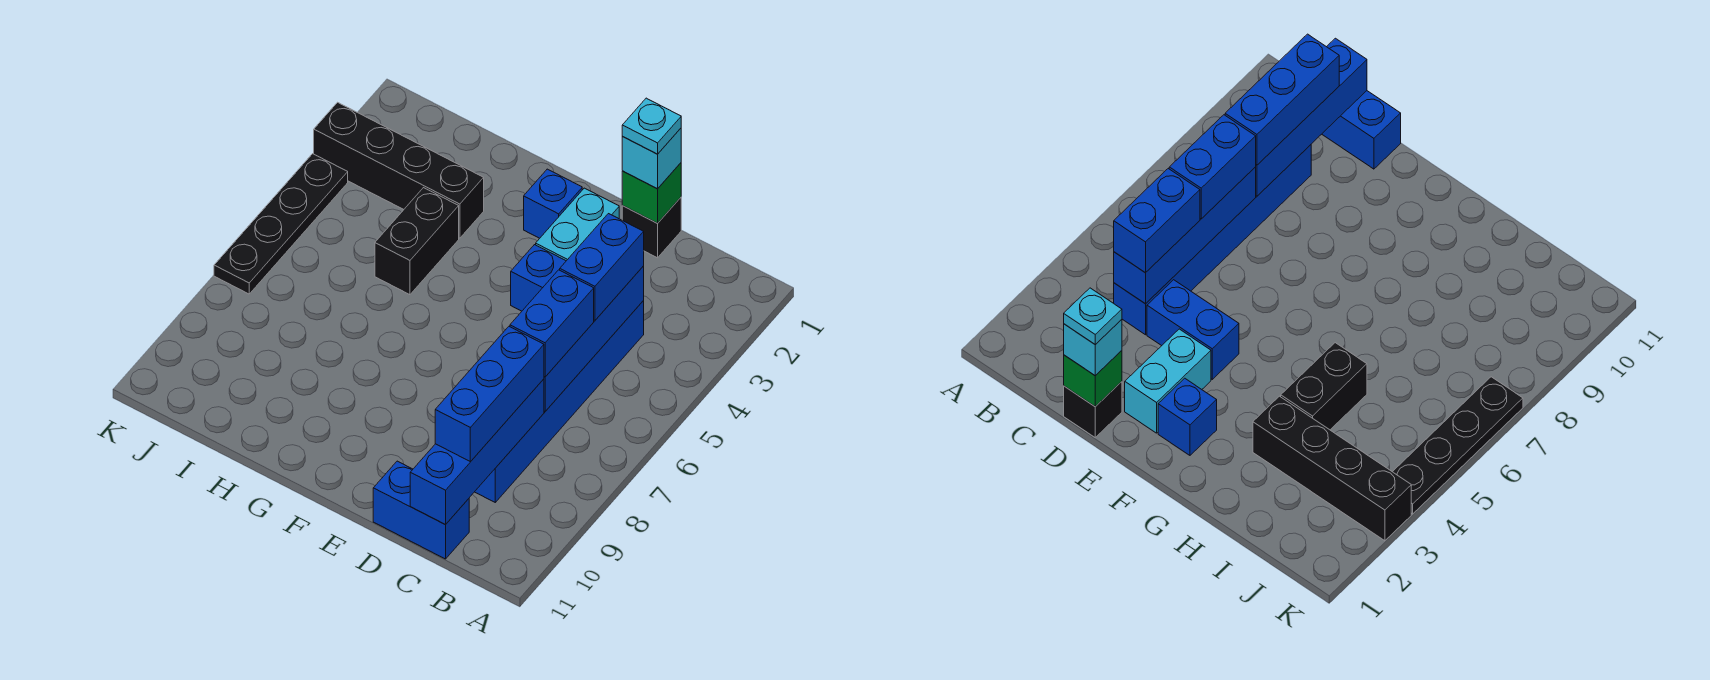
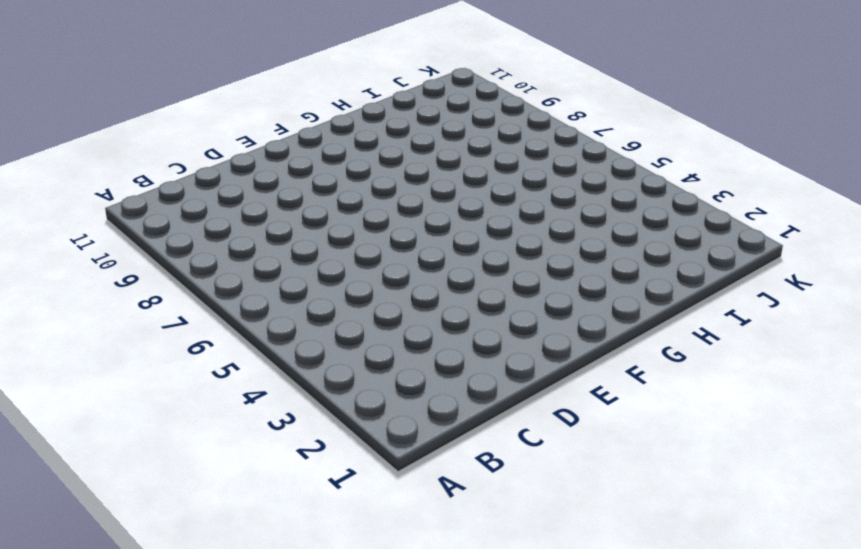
none -> blue 1x6 brick [475,301,644,502]
none -> blue 1x2 brick [373,461,469,559]
none -> black 1x1 brick [622,198,681,258]

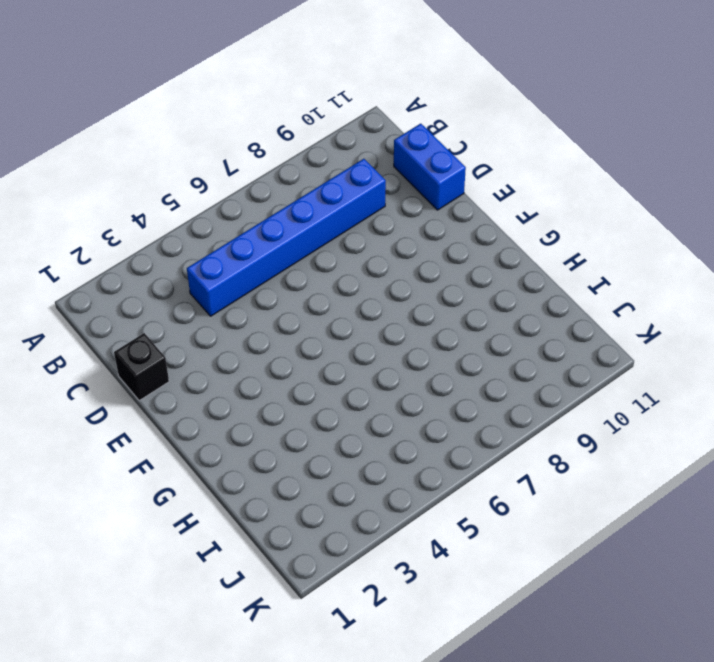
none -> blue 1x2 brick [511,245,566,311]
none -> cyan 1x2 brick [536,188,619,261]
none -> blue 1x1 brick [524,169,582,238]

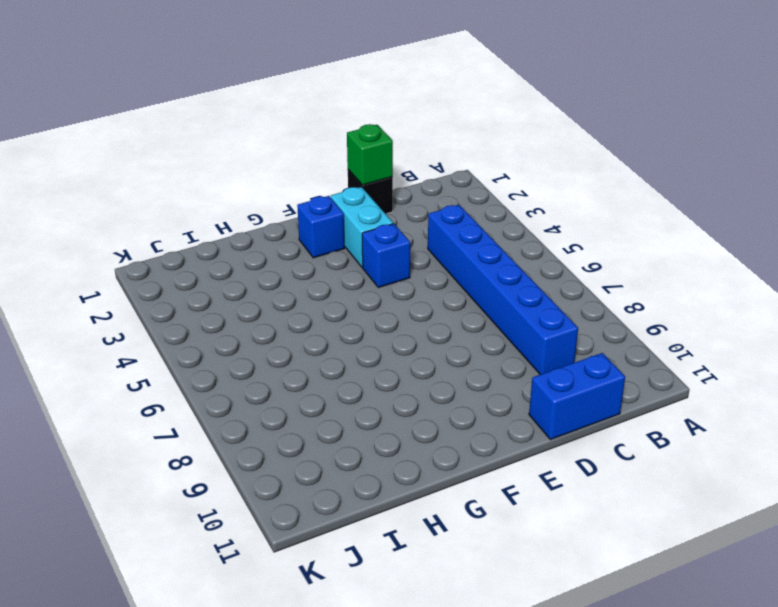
blue 1x1 brick [362,224,410,288] -> blue 1x2 brick [511,245,566,311]
none -> black 1x4 brick [314,102,484,238]
none -> black 1x2 brick [375,188,459,295]
none -> black 1x4 plate [214,154,348,294]

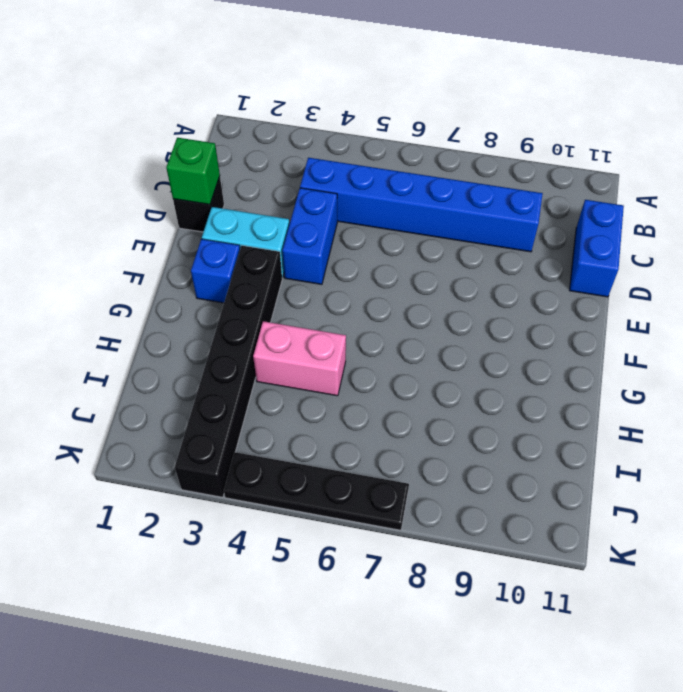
black 1x6 brick [175,246,282,497] -> black 1x4 brick [314,102,484,238]
pink 1x2 brick [253,321,346,396] -> black 1x2 brick [375,188,459,295]
none -> blue 1x4 brick [544,266,644,411]
none -> blue 1x4 brick [410,379,544,525]
none -> blue 1x2 brick [560,214,644,320]

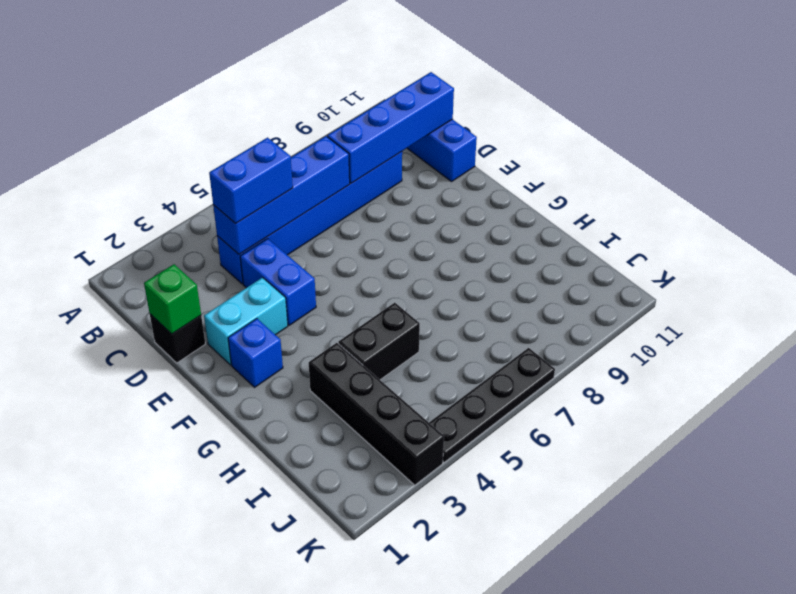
none -> blue 1x2 brick [510,270,594,377]
none -> blue 1x3 brick [435,327,544,462]
none -> cyan 1x1 brick [622,128,681,189]

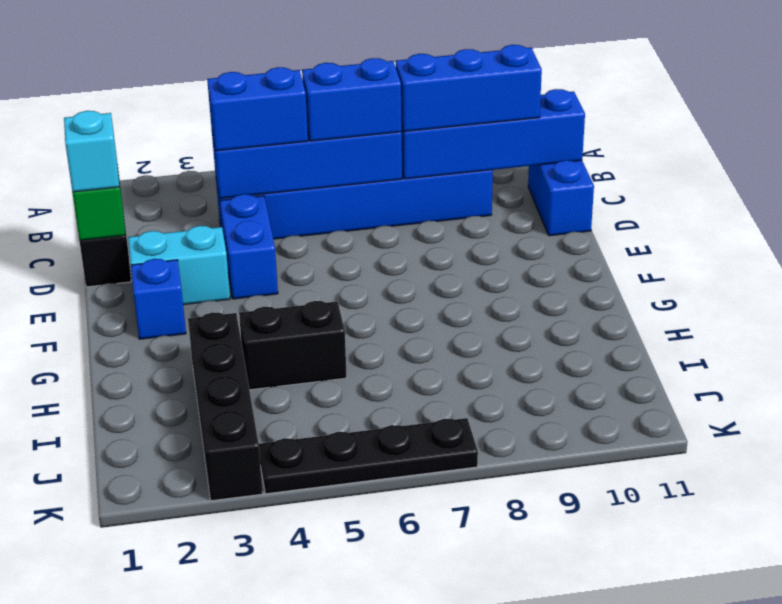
none -> cyan 1x1 plate [622,98,681,154]

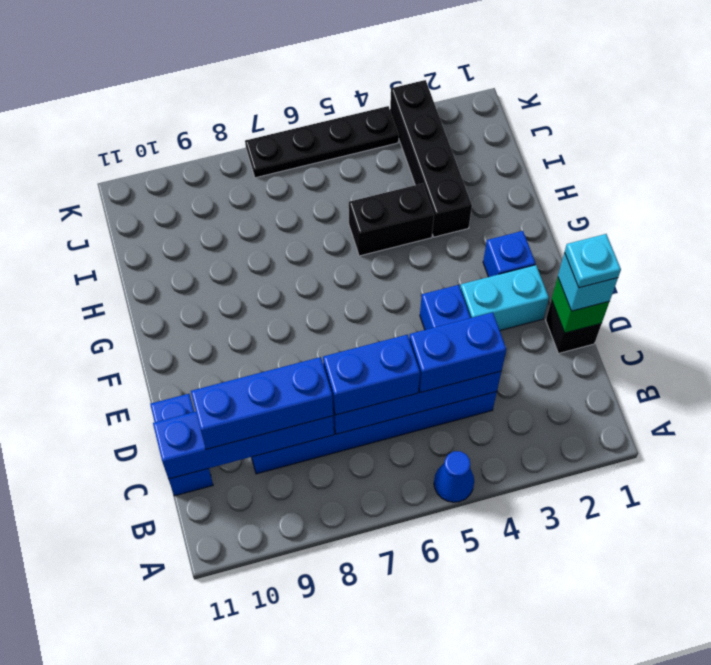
blue 1x1 cone [434,451,474,502] -> none

